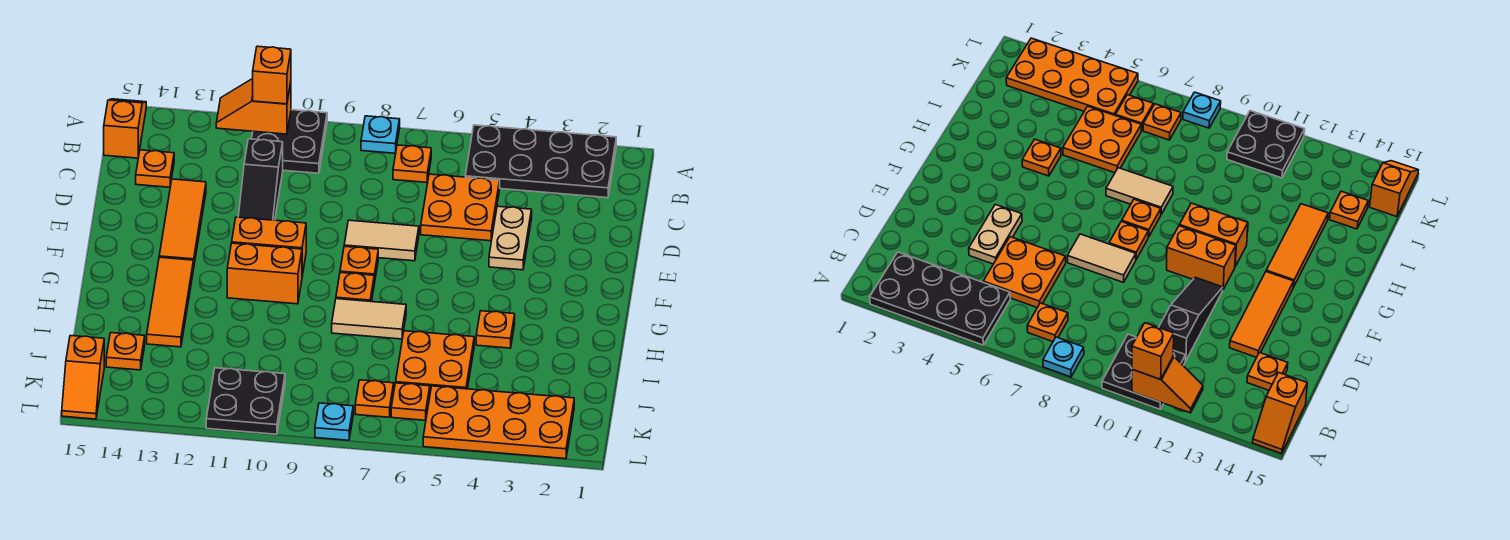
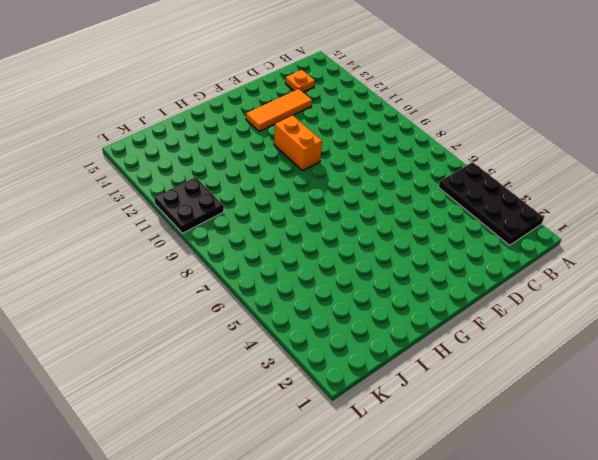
none -> cyan 1x1 plate [361,116,400,153]
none -> black 2x2 plate [252,110,327,173]
none -> orange 1x2 slope [104,99,146,158]

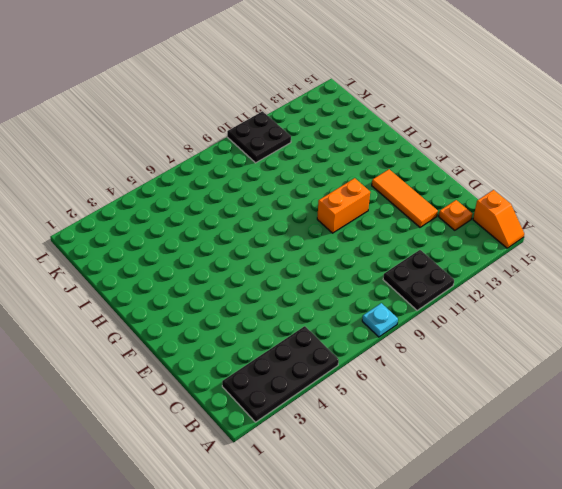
none -> orange 1x1 plate [393,145,431,182]
none -> orange 2x2 plate [421,174,500,241]
none -> black 1x3 slope [238,139,283,220]

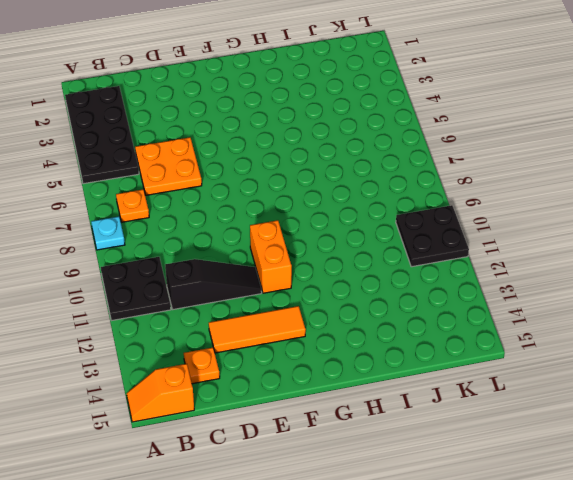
none -> tan 1x2 plate [489,206,532,270]
none -> tan 1x2 tile [344,220,419,261]
none -> orange 1x1 plate [340,246,378,284]

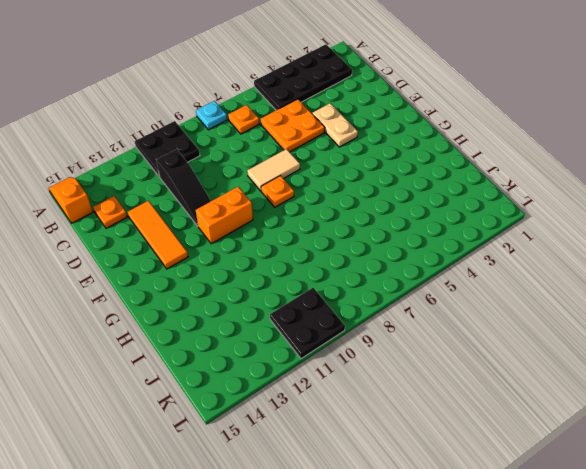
none -> orange 1x1 plate [336,273,374,302]
none -> orange 1x2 brick [227,243,302,304]
none -> orange 1x3 tile [147,257,194,347]

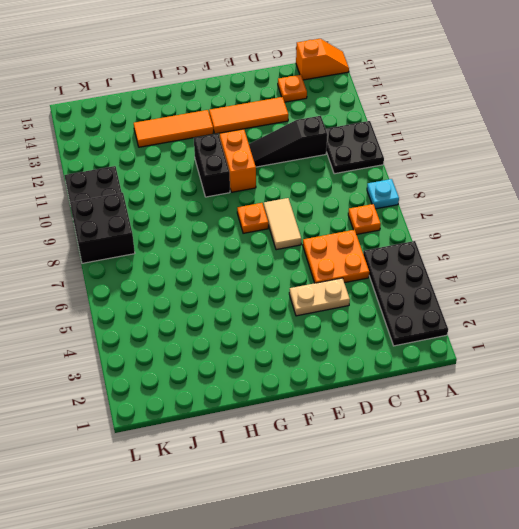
black 1x2 brick [194,134,230,197] -> orange 1x2 brick [227,243,302,304]
black 2x2 brick [70,193,135,263] -> cyan 1x1 plate [315,403,353,440]
none -> orange 1x1 plate [336,273,374,302]
none -> orange 1x1 plate [476,311,515,348]
none -> tan 1x2 tile [332,299,406,339]

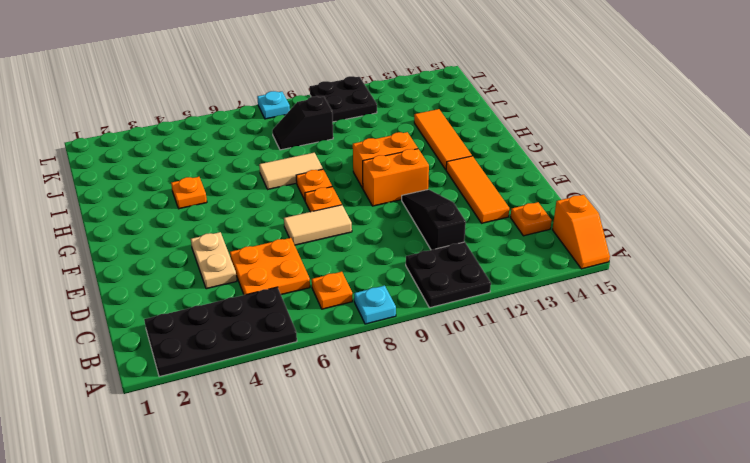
black 1x2 slope [272,96,333,150] -> none
none -> orange 2x2 plate [396,331,474,392]
none -> orange 1x1 plate [106,333,145,370]
none -> orange 2x4 plate [423,386,574,459]

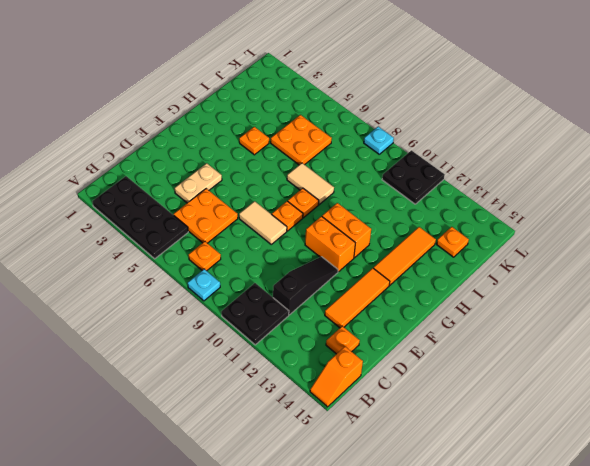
none -> orange 2x4 plate [423,386,574,459]
none -> orange 1x1 plate [391,383,430,420]
none -> orange 1x1 plate [355,380,394,417]

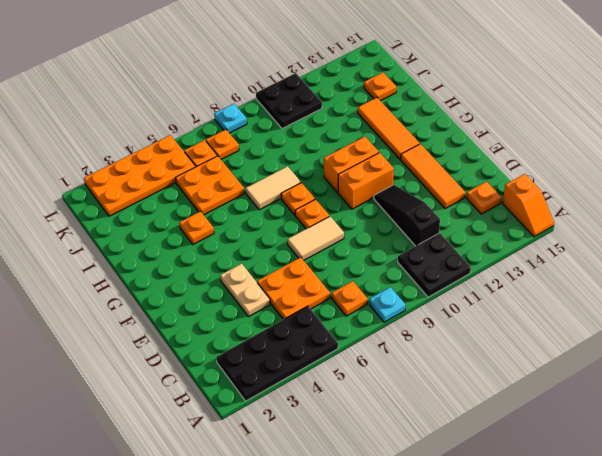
none -> orange 1x2 slope [62,336,104,419]
none -> orange 1x2 slope [216,78,291,134]
none -> orange 1x1 brick [253,46,291,104]

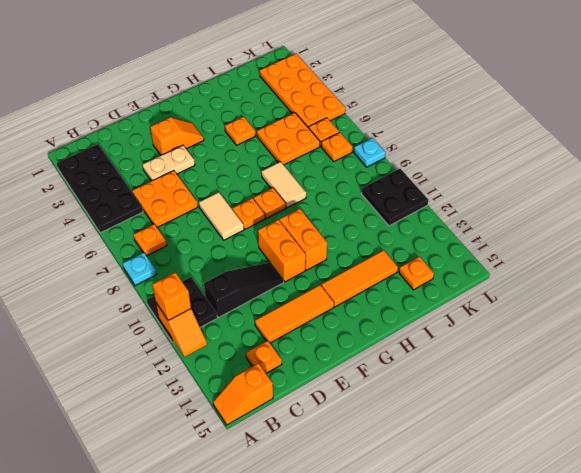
orange 1x2 slope [150,117,204,155] -> orange 1x2 slope moved to [62,336,104,419]

